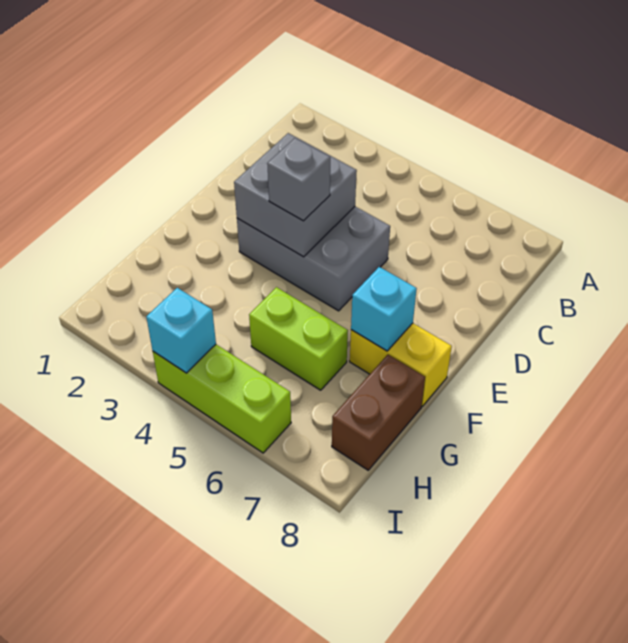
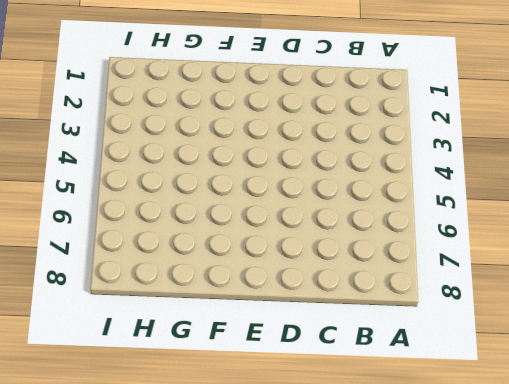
none -> grey 2x3 brick [237,207,390,311]
none -> yellow 1x2 brick [350,323,452,406]

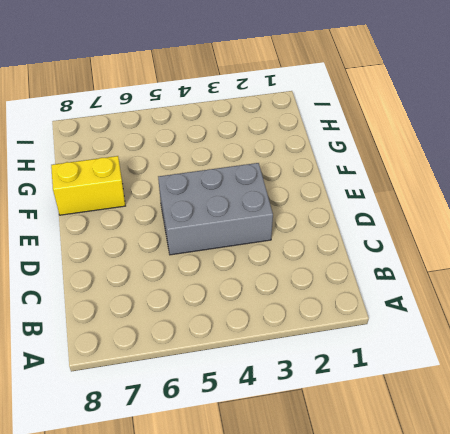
none -> lime 1x2 brick [249,287,348,390]
none -> brown 1x2 brick [332,355,425,470]

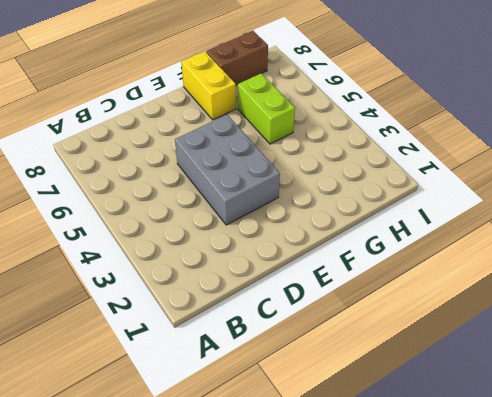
none -> lime 1x3 brick [153,345,291,453]
none -> grey 2x2 brick [234,133,357,257]

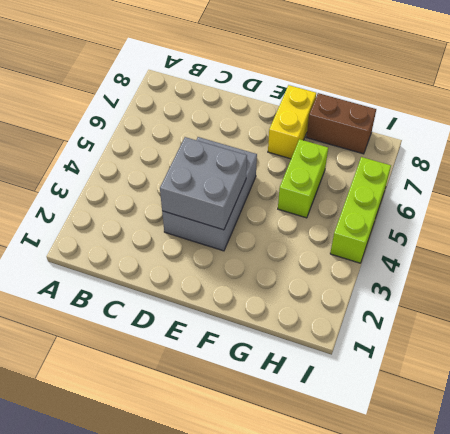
none -> cyan 1x1 brick [351,267,417,351]
none -> cyan 1x1 brick [146,288,216,373]

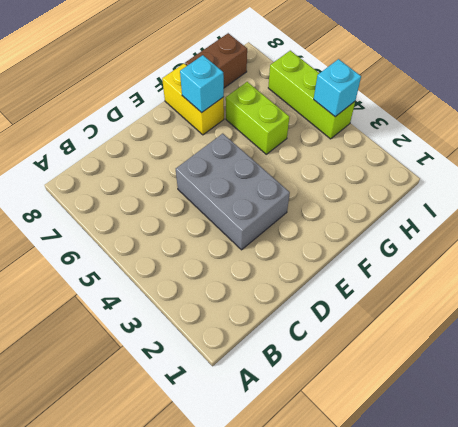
none -> grey 2x2 brick [234,133,357,257]
none -> grey 1x1 brick [267,138,330,221]

